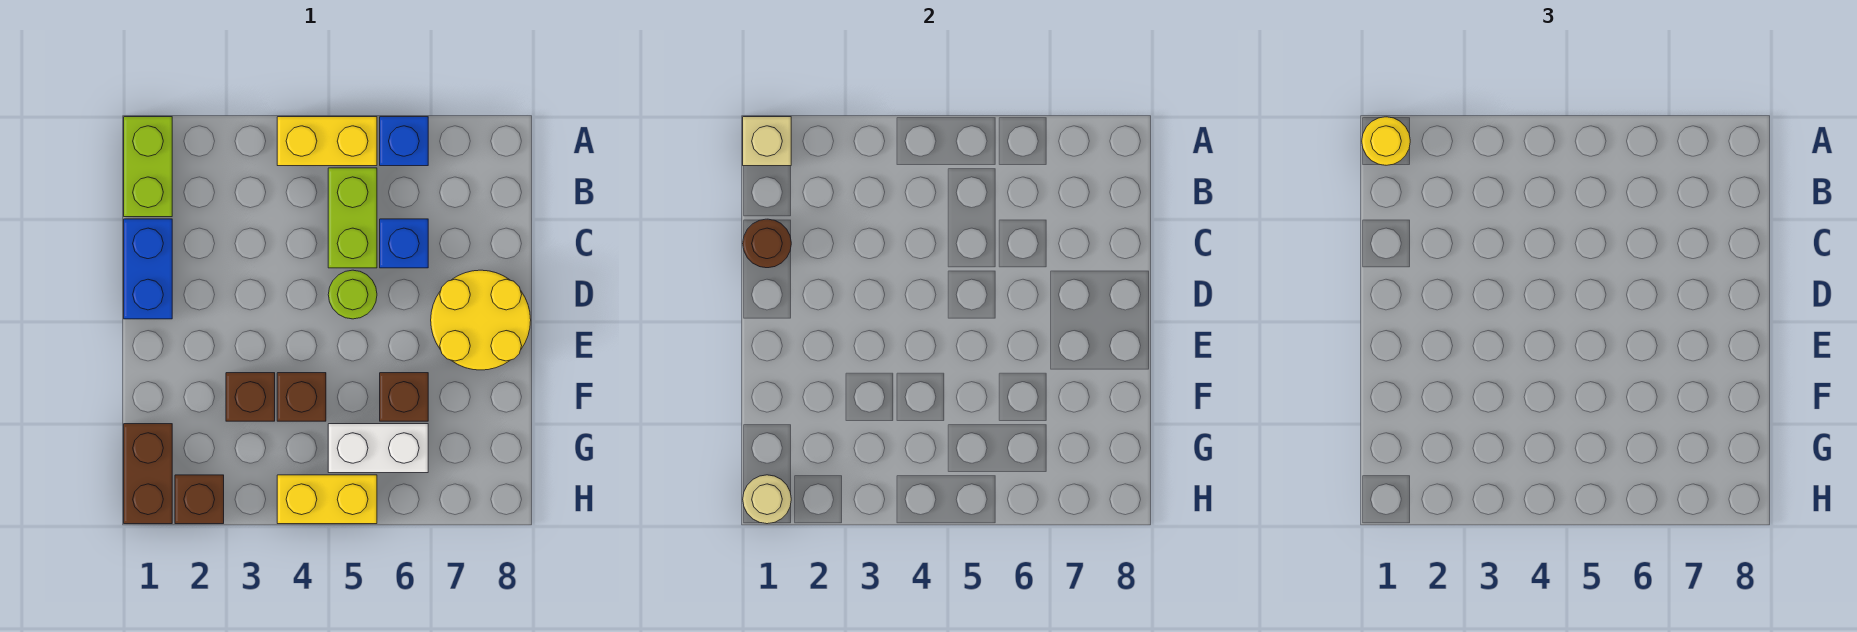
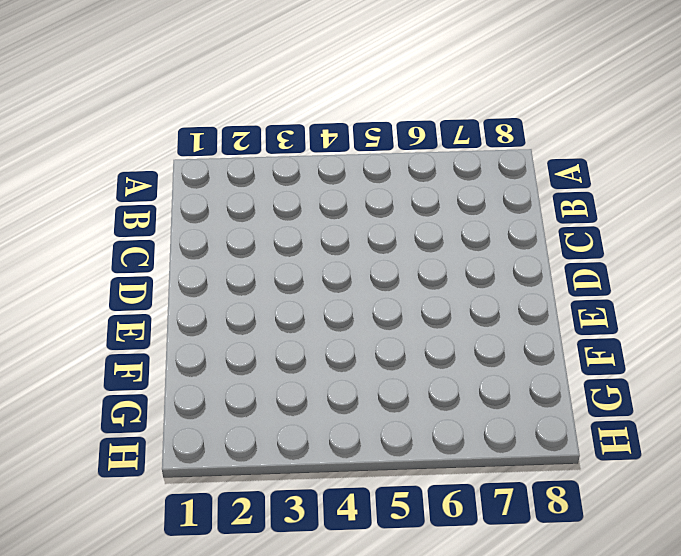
none -> lime 1x2 brick [124,117,172,217]
none -> yellow 1x2 brick [277,117,377,166]
none -> blue 1x1 brick [380,117,428,166]

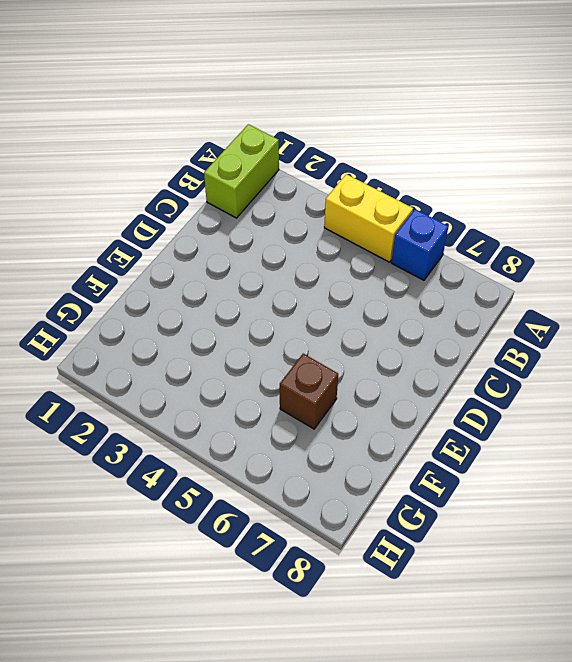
none -> lime 1x2 brick [328,168,377,268]
none -> blue 1x2 brick [124,219,172,319]
none -> blue 1x1 brick [380,219,428,268]

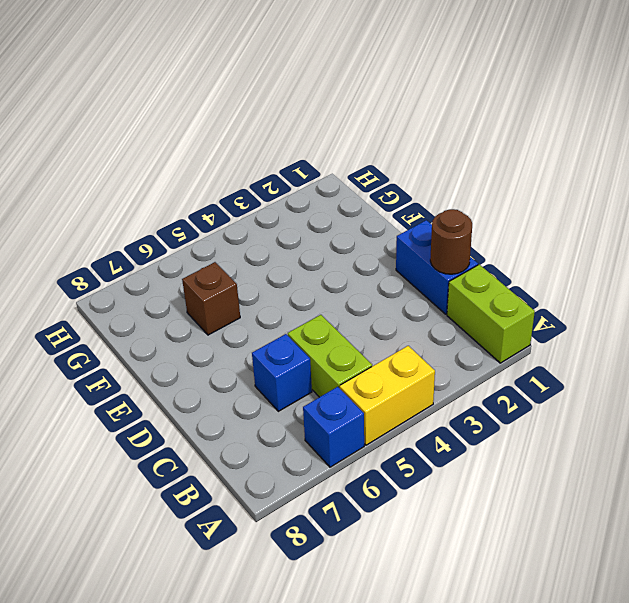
none -> lime 1x1 round brick [328,270,377,319]
none -> yellow 2x2 round brick [431,270,531,370]
none -> brown 1x1 brick [226,373,275,421]

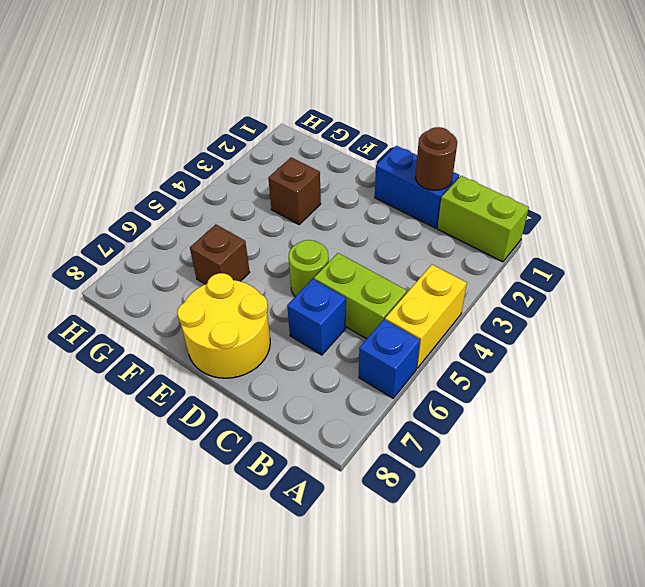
none -> brown 1x1 brick [277,373,326,421]
none -> brown 1x2 brick [124,424,172,524]
none -> white 1x2 brick [328,424,428,473]

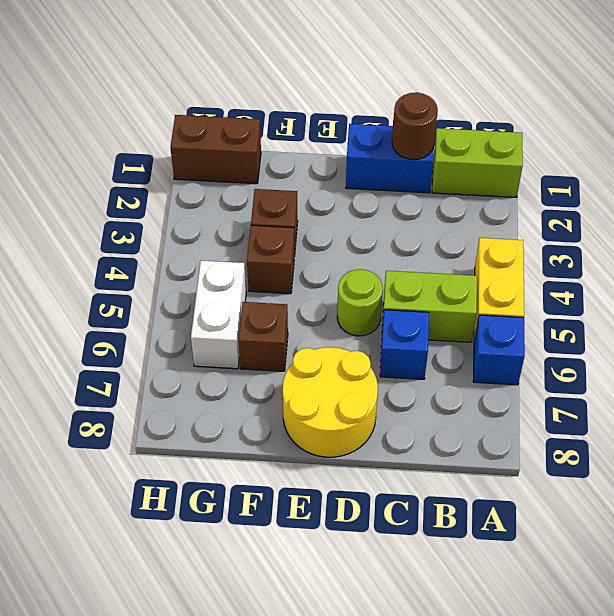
none -> brown 1x1 brick [175,475,224,524]
none -> yellow 1x2 brick [277,475,377,524]
none -> tan 1x1 brick [743,117,791,166]

